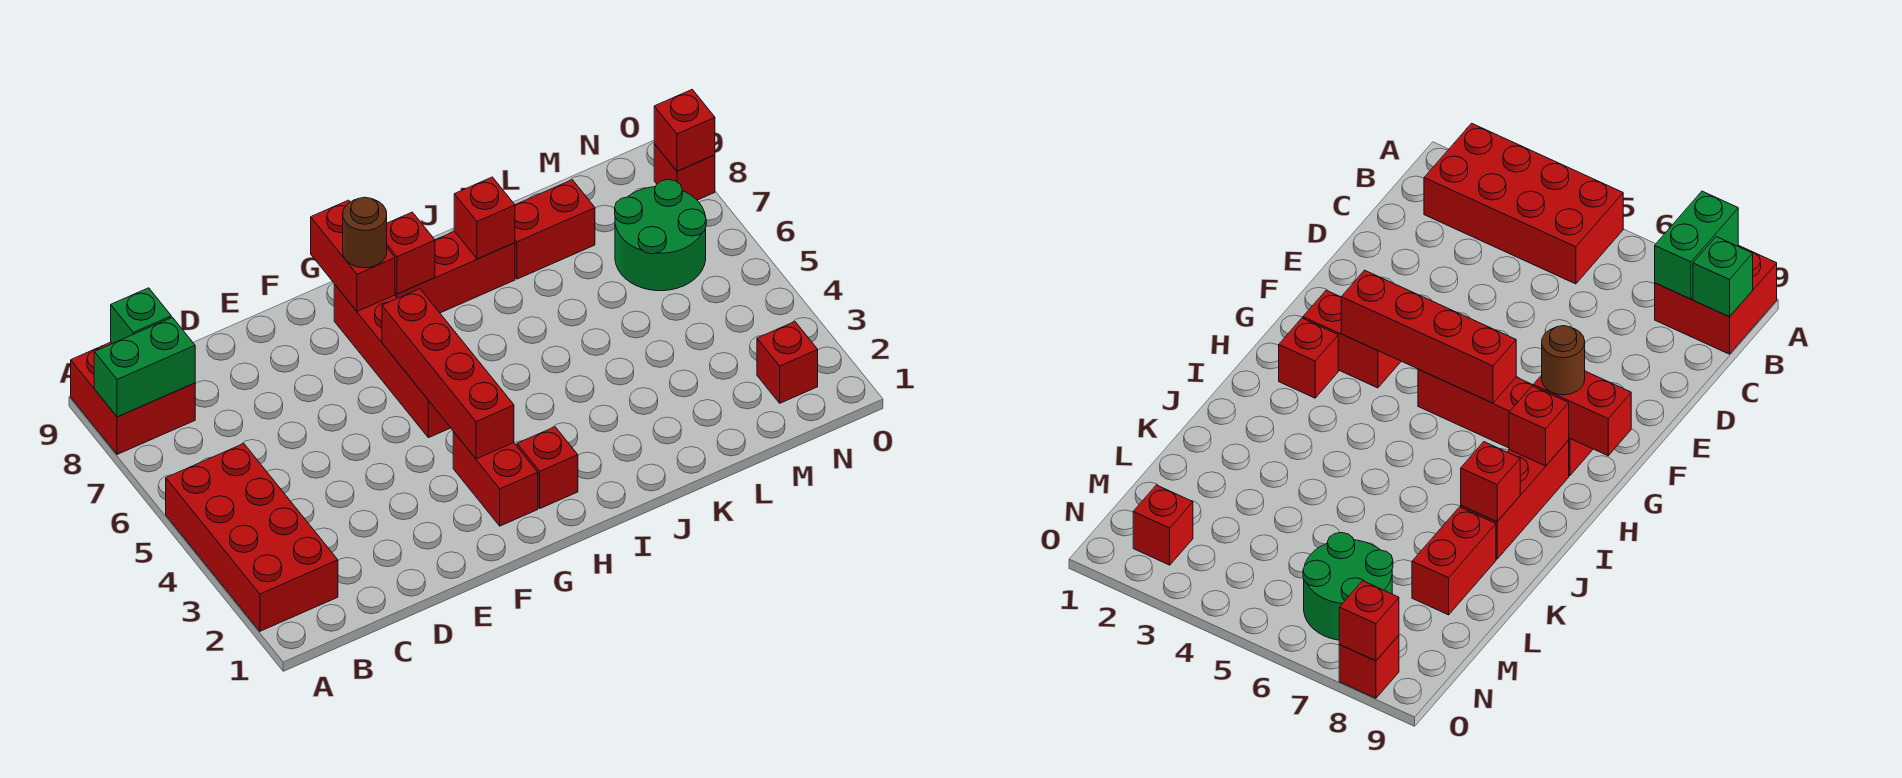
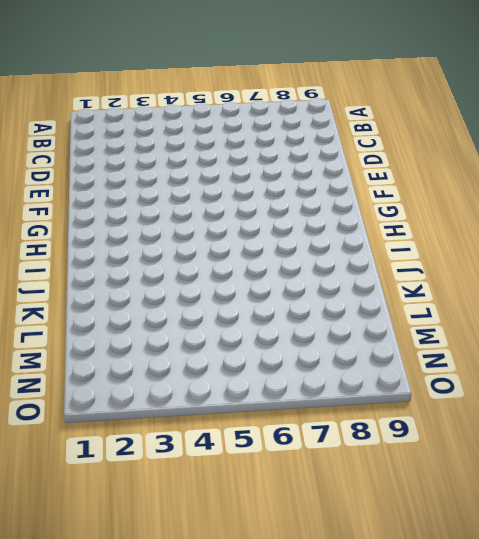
none -> red 2x4 brick [166,444,338,631]
none -> red 2x2 brick [71,342,195,454]
none -> red 1x2 brick [453,432,538,526]

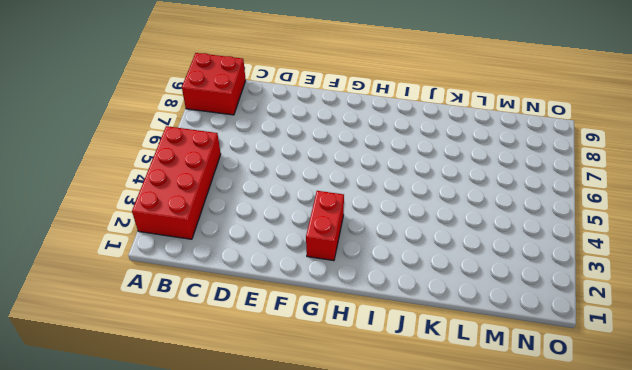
none -> red 1x4 brick [334,284,450,438]
none -> red 1x1 brick [517,427,578,508]
none -> red 1x3 brick [395,231,515,313]

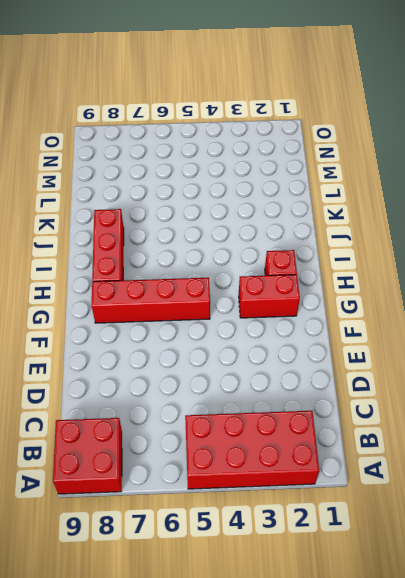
none -> red 1x2 brick [515,180,595,279]
none -> green 2x2 round brick [615,179,706,291]
none -> red 1x1 brick [757,322,818,403]

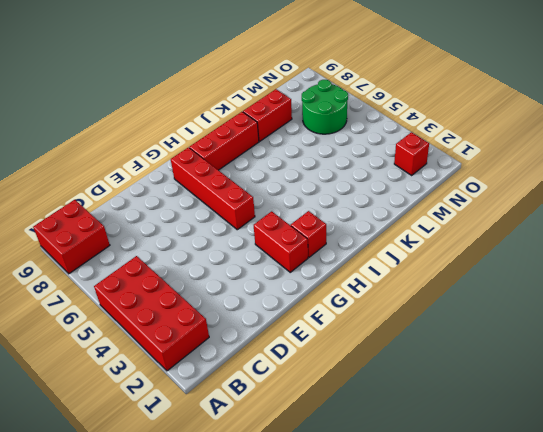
none -> red 1x1 brick [654,144,715,200]
none -> green 1x2 brick [94,317,195,417]
none -> green 1x1 brick [111,288,171,344]

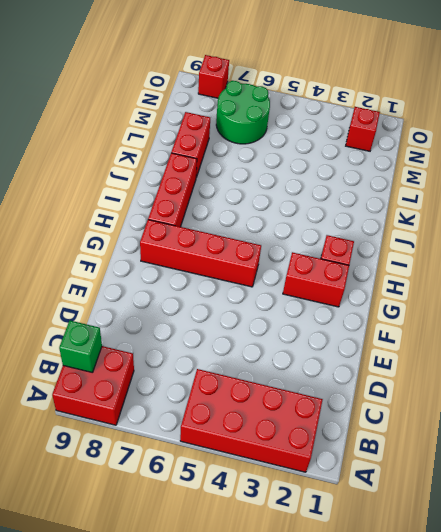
none -> green 1x2 brick [94,317,195,417]
none -> red 1x4 brick [382,289,514,459]
none -> red 1x2 brick [311,200,395,311]

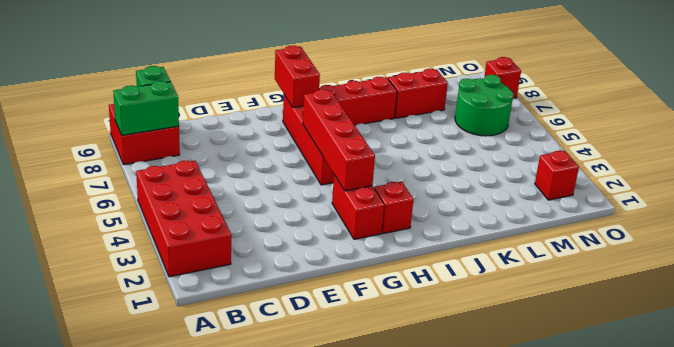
none -> red 1x1 brick [387,212,435,294]
none -> red 1x1 brick [454,177,515,259]
none -> red 1x1 brick [654,90,715,171]

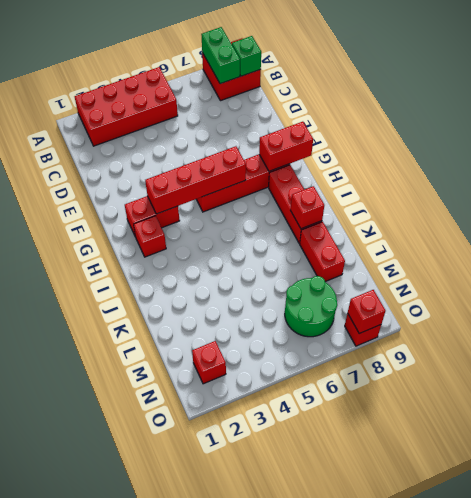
none -> red 1x1 brick [387,212,435,294]
none -> brown 1x1 round brick [343,197,387,268]

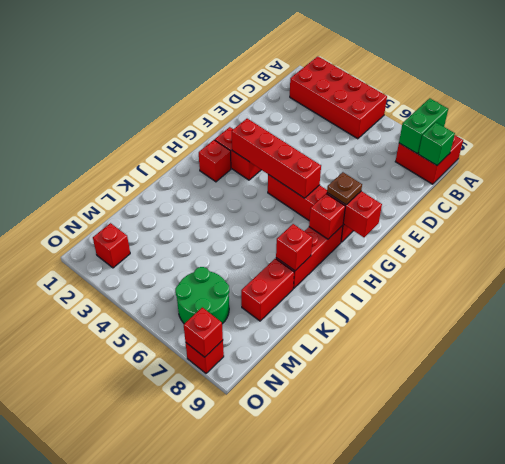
brown 1x1 plate [327,172,362,205] -> brown 1x1 round brick [343,197,387,268]

